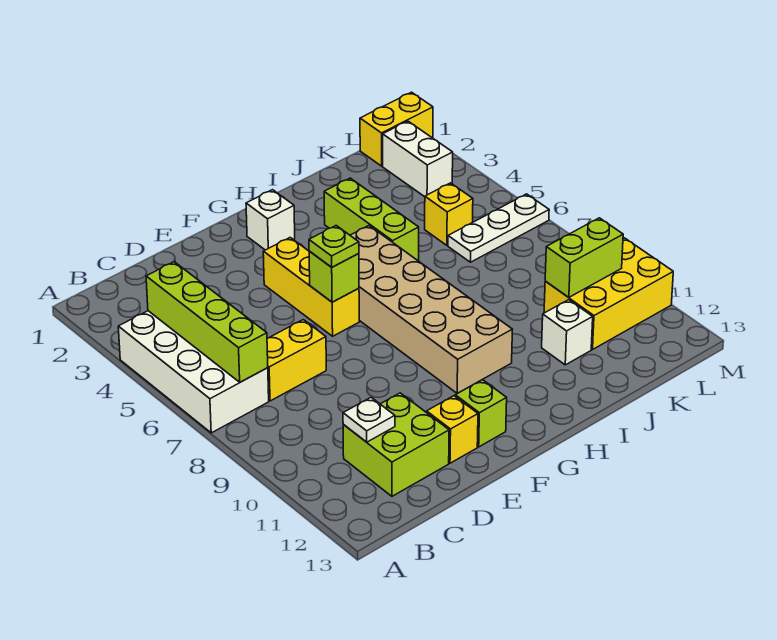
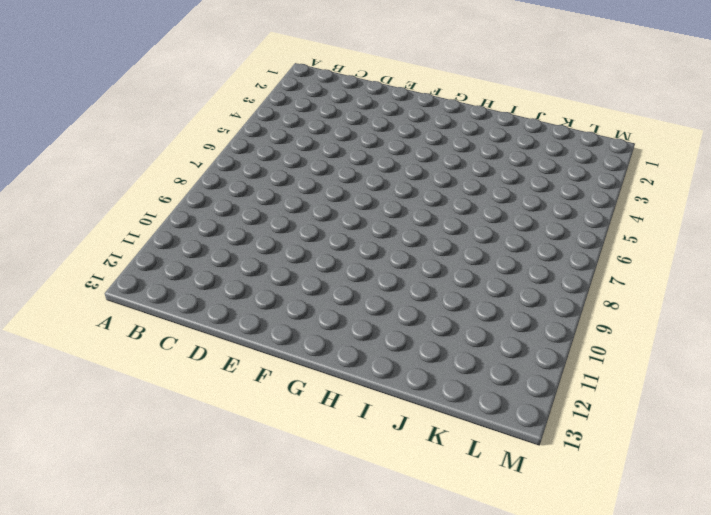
none -> white 2x4 brick [118,311,269,433]
none -> yellow 1x2 brick [267,320,326,401]
none -> lime 2x2 brick [343,393,449,496]

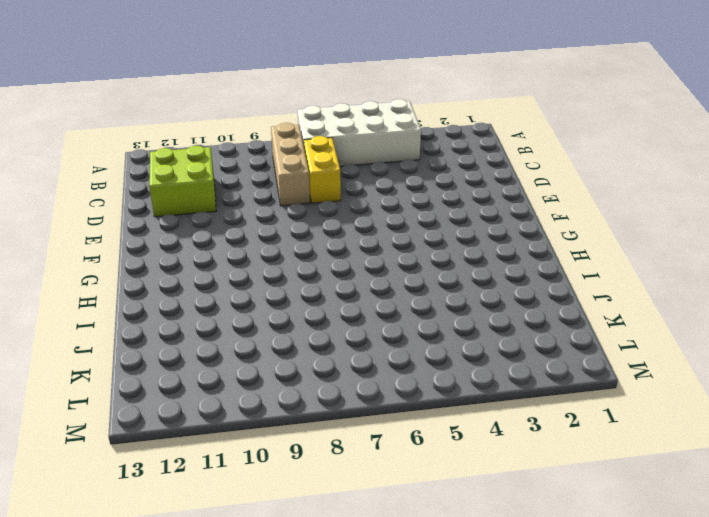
tan 1x3 brick [271,123,310,206] -> none
none -> yellow 1x1 brick [427,396,478,463]
none -> yellow 1x3 brick [263,238,359,336]
none -> lime 1x1 brick [455,380,507,447]

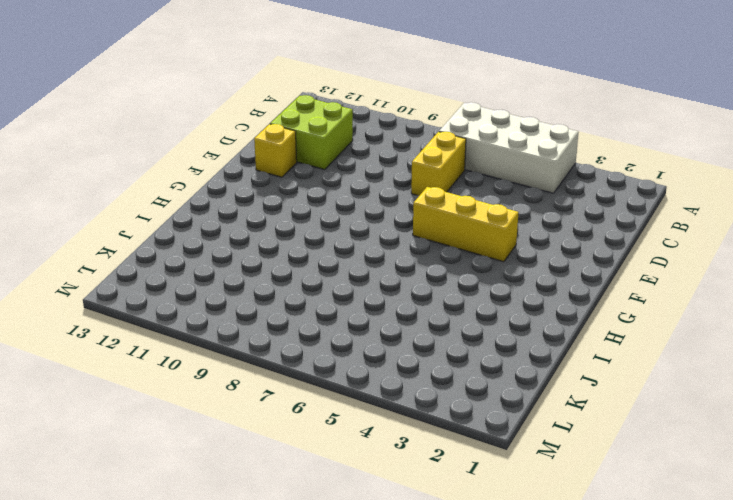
none -> lime 1x1 brick [455,380,507,447]
none -> white 1x1 brick [246,190,295,250]
none -> tan 2x6 brick [350,226,512,393]

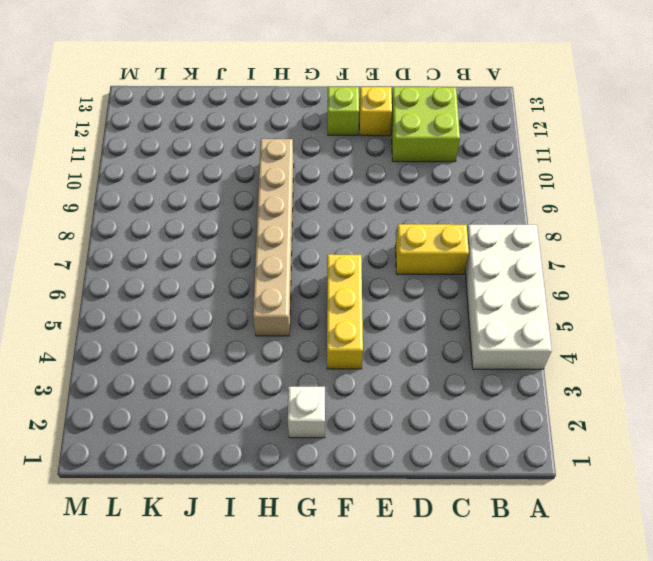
tan 1x6 brick [253,139,294,336] -> tan 2x6 brick [350,226,512,393]
none -> lime 1x3 brick [324,178,419,261]
none -> white 1x1 brick [542,300,593,365]
none -> yellow 1x1 brick [425,183,473,245]

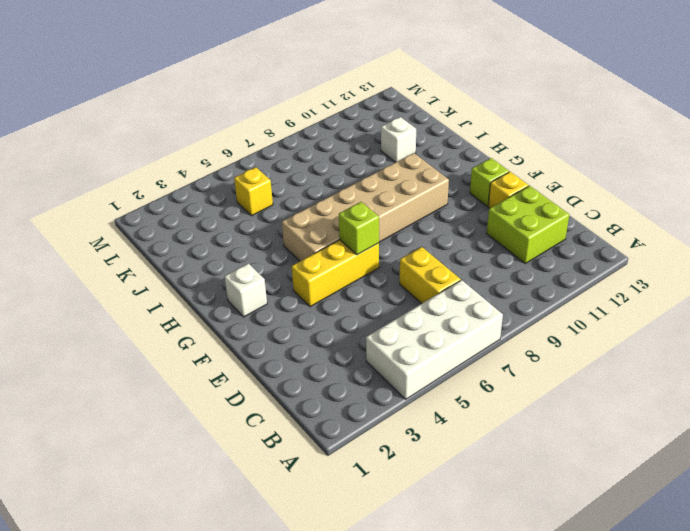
none -> lime 1x3 brick [324,178,419,261]
none -> white 1x3 plate [448,194,549,262]
none -> yellow 2x3 brick [544,238,673,349]

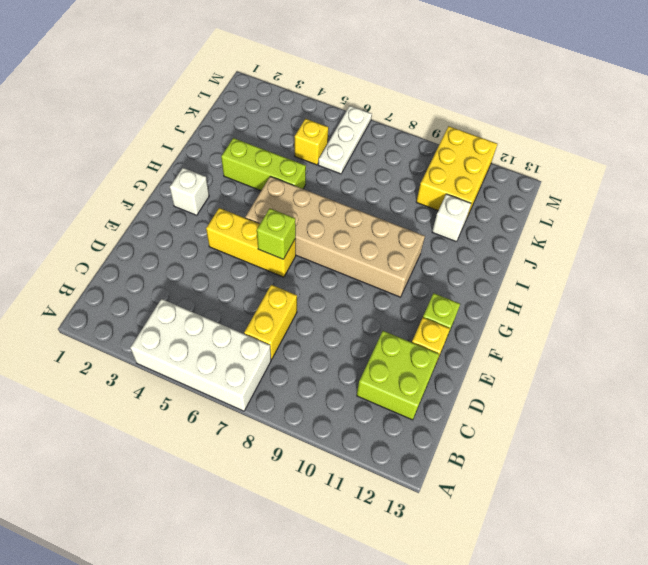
none -> yellow 1x2 brick [360,92,433,166]
none -> white 1x2 brick [383,121,453,197]
none -> lime 1x4 brick [146,262,268,382]

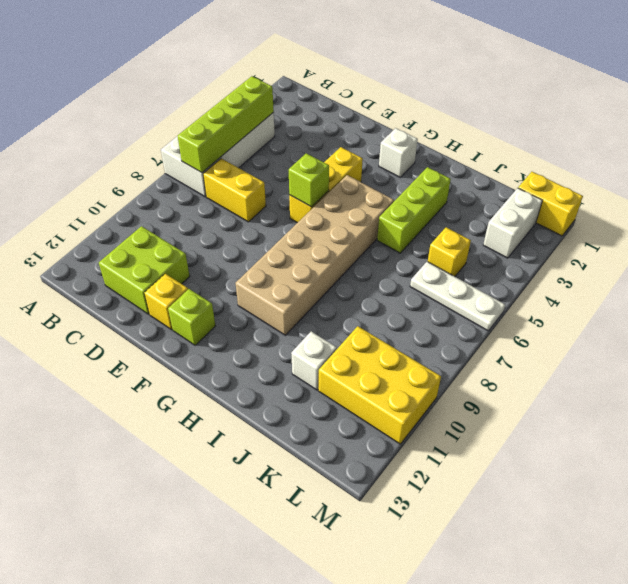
none -> white 1x1 plate [343,398,395,442]
none -> lime 1x2 brick [545,218,623,297]
none -> lime 1x1 plate [309,226,359,267]

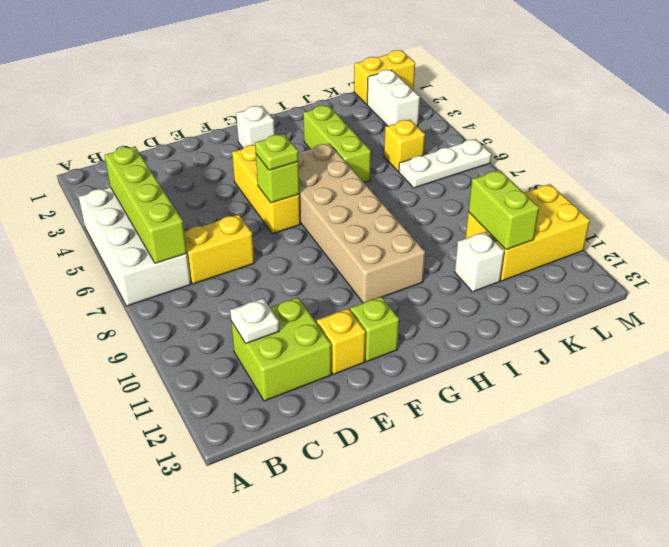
lime 1x2 brick [468,170,539,250] -> lime 1x2 brick turned to [545,218,623,297]

